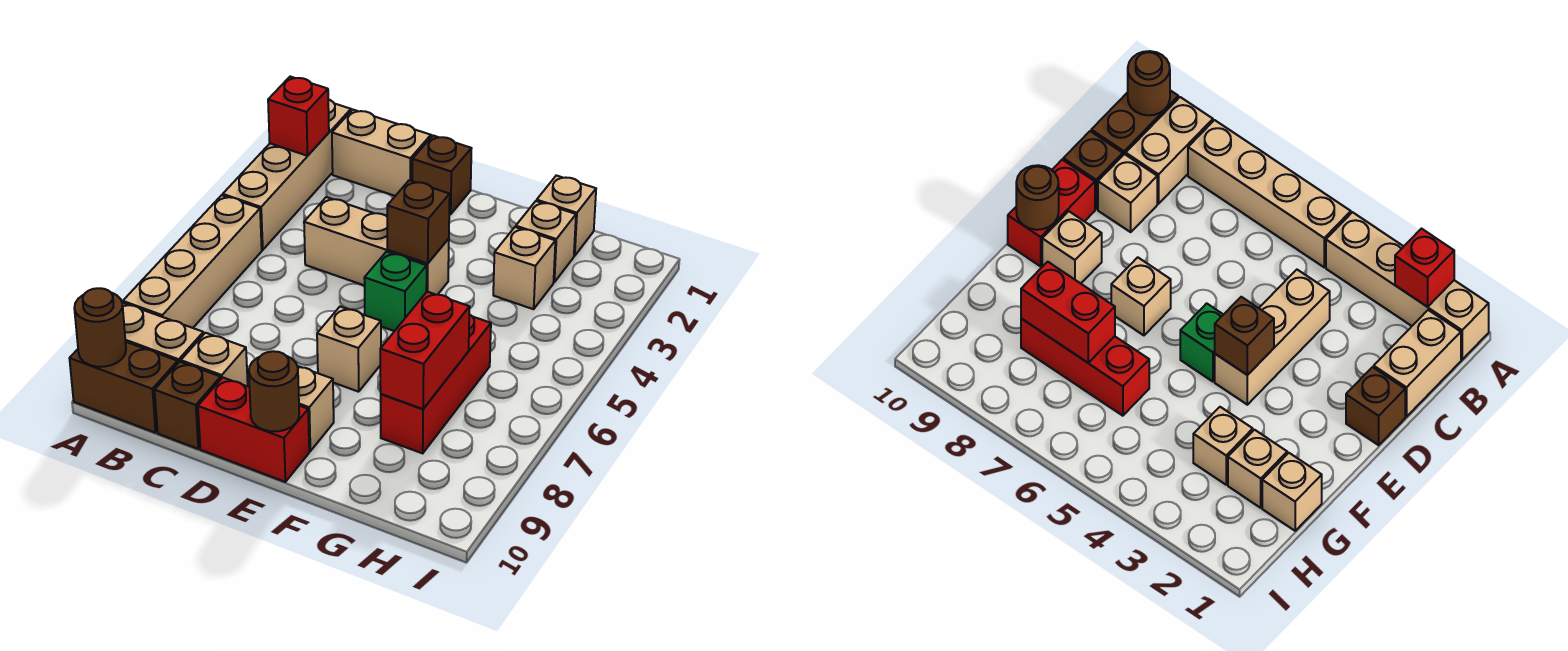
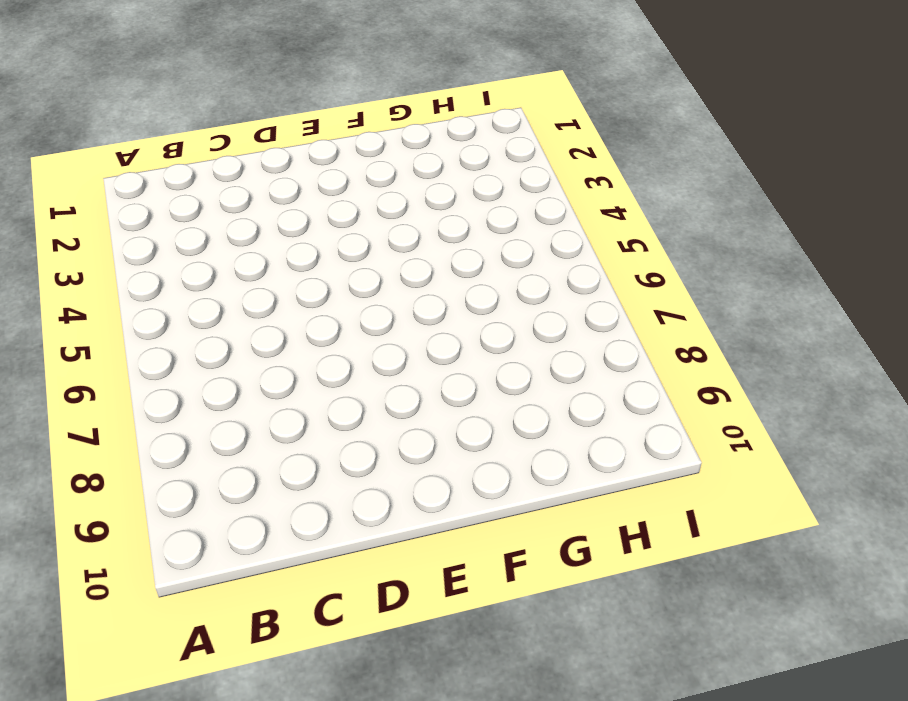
none -> tan 1x4 brick [223,99,351,250]
none -> tan 1x4 brick [123,195,262,328]
none -> tan 1x2 brick [122,303,204,363]

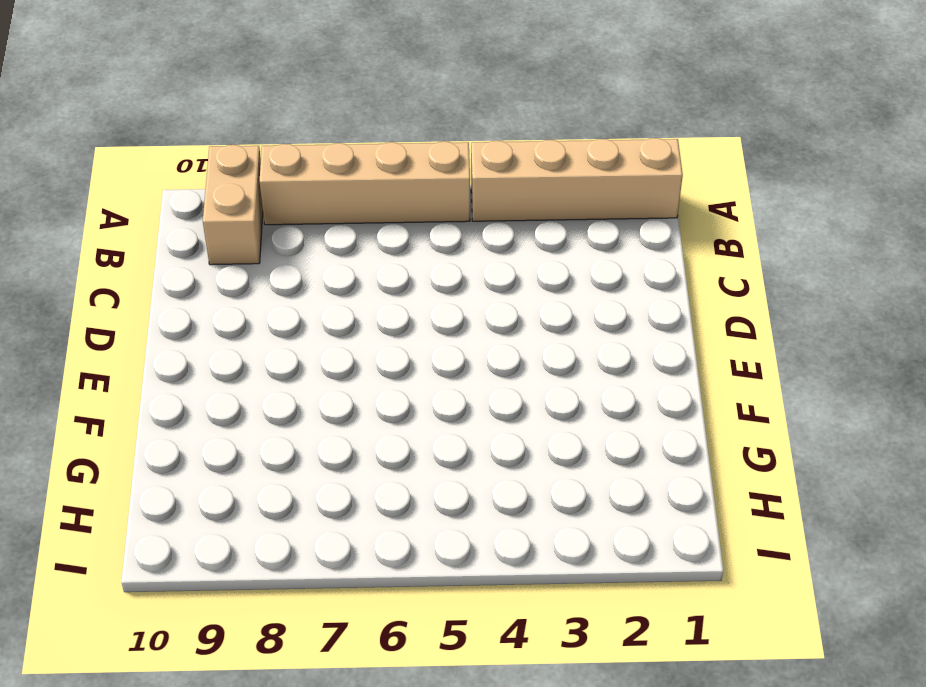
none -> brown 1x2 brick [69,342,178,433]
none -> tan 1x2 brick [332,110,431,196]
none -> tan 1x3 brick [304,197,449,295]

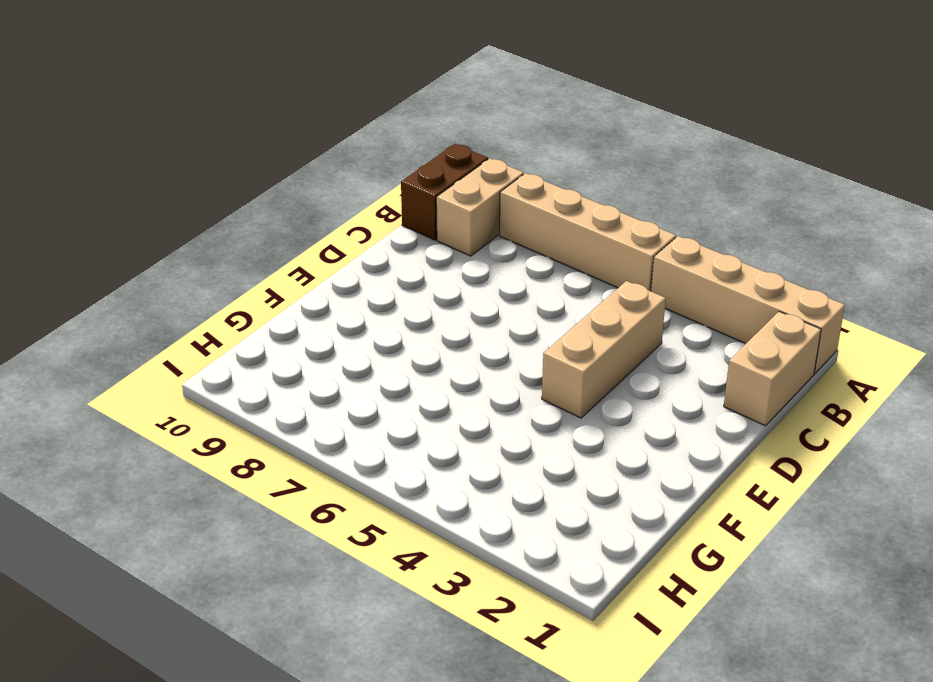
none -> tan 1x1 brick [181,333,248,386]
none -> brown 1x1 brick [155,362,221,449]
none -> brown 1x1 brick [412,136,472,214]

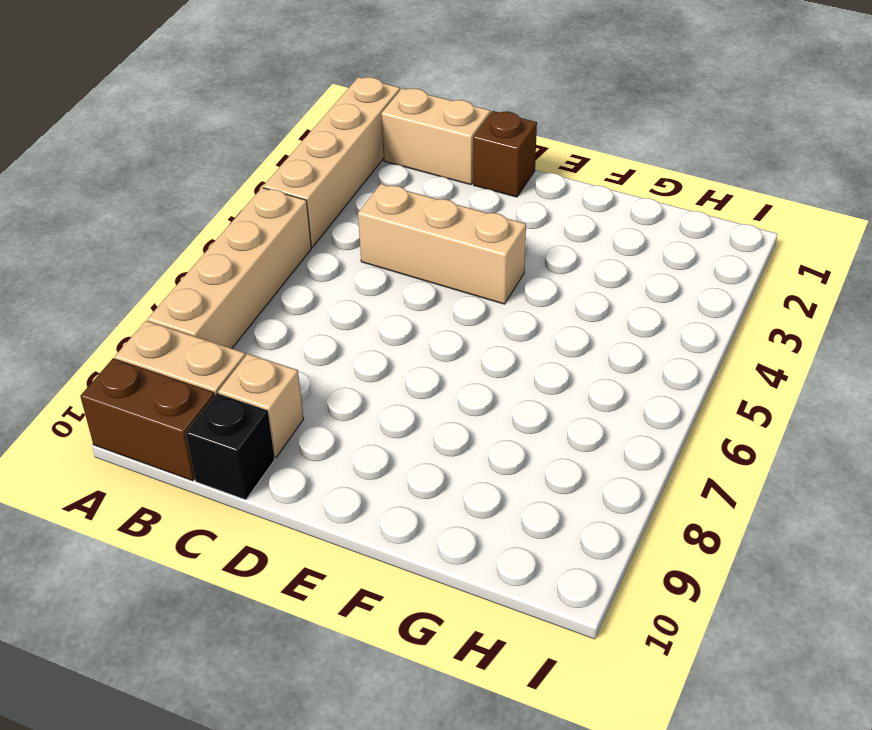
black 1x1 brick [186,393,275,500] -> brown 1x1 brick [155,362,221,449]
none -> red 1x2 brick [198,378,309,482]
none -> green 1x1 brick [364,252,427,331]
none -> tan 1x1 brick [317,307,381,392]

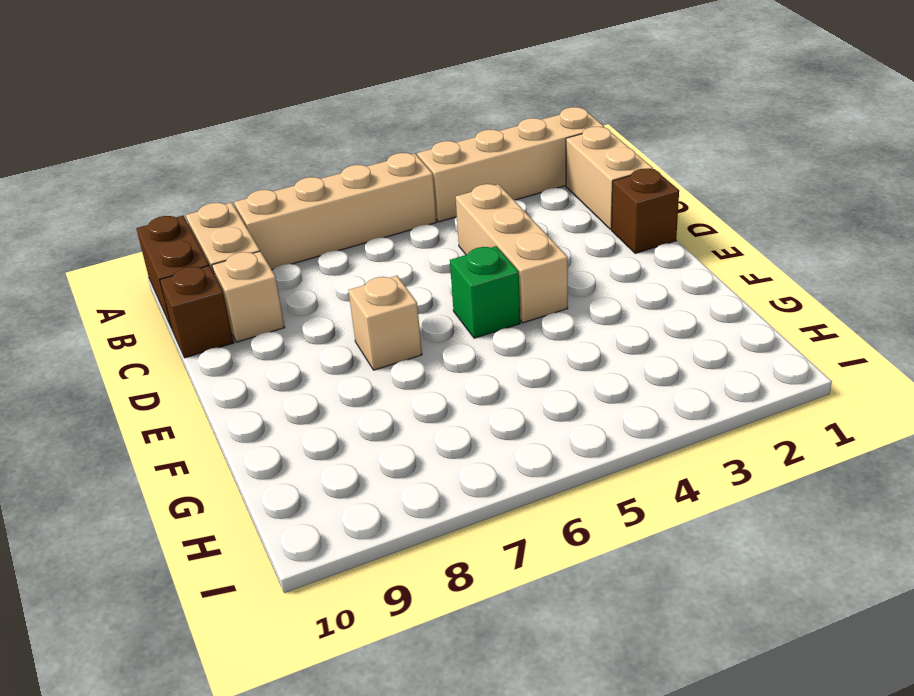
none -> red 1x2 brick [198,378,309,482]
none -> tan 1x1 brick [297,366,334,451]
none -> tan 1x1 brick [537,175,596,256]

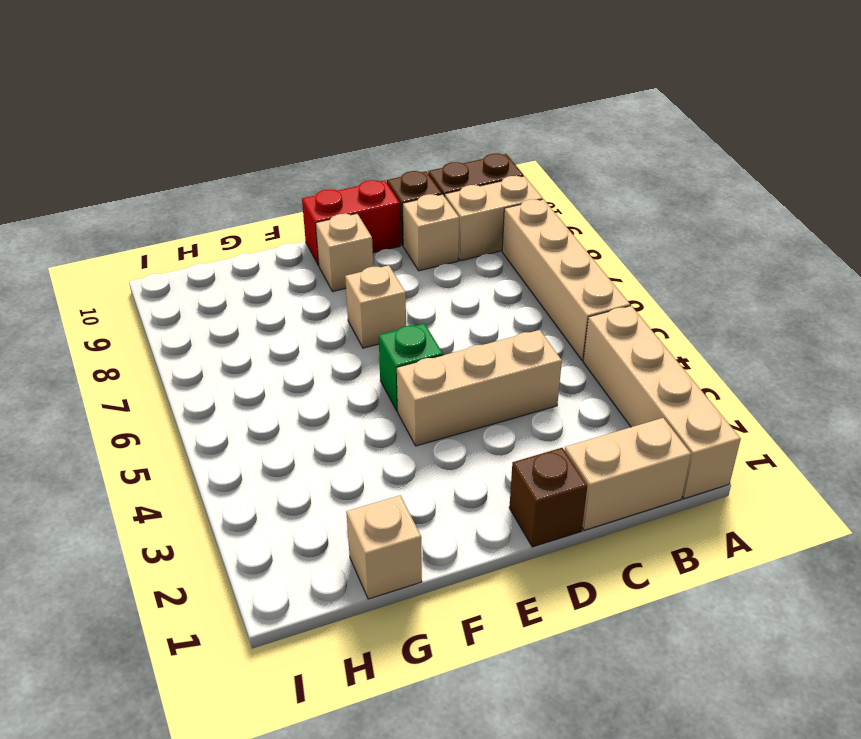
none -> tan 1x1 brick [516,201,576,282]
none -> tan 1x1 brick [493,227,555,309]
none -> red 1x3 brick [381,314,491,453]

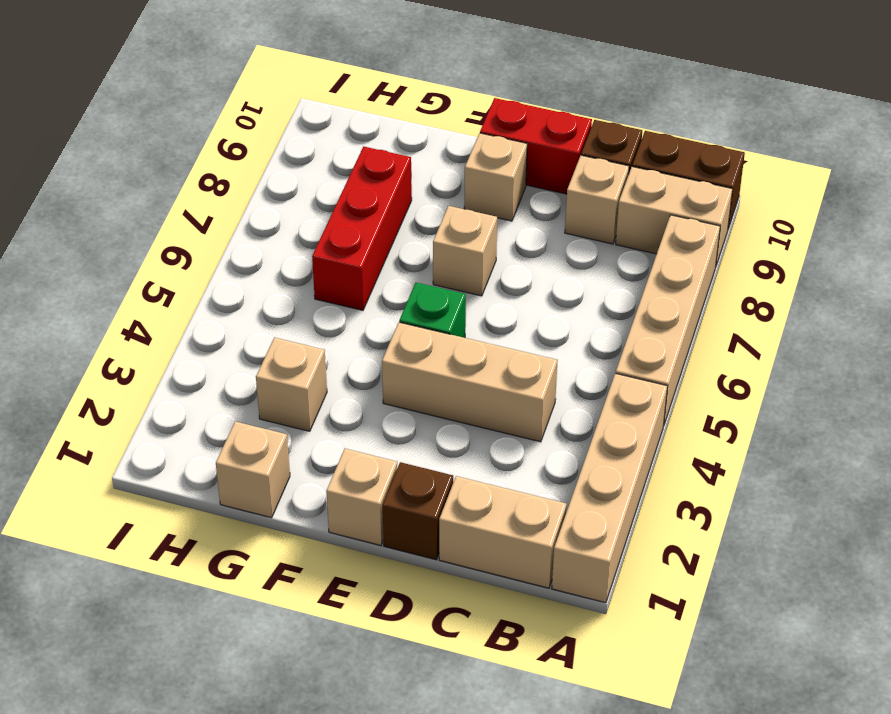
tan 1x1 brick [326,449,397,545] -> tan 1x1 brick moved to [516,201,576,282]
none -> red 1x1 brick [268,77,329,156]
none -> brown 1x1 round brick [74,288,126,367]
none -> brown 1x1 brick [387,180,450,263]

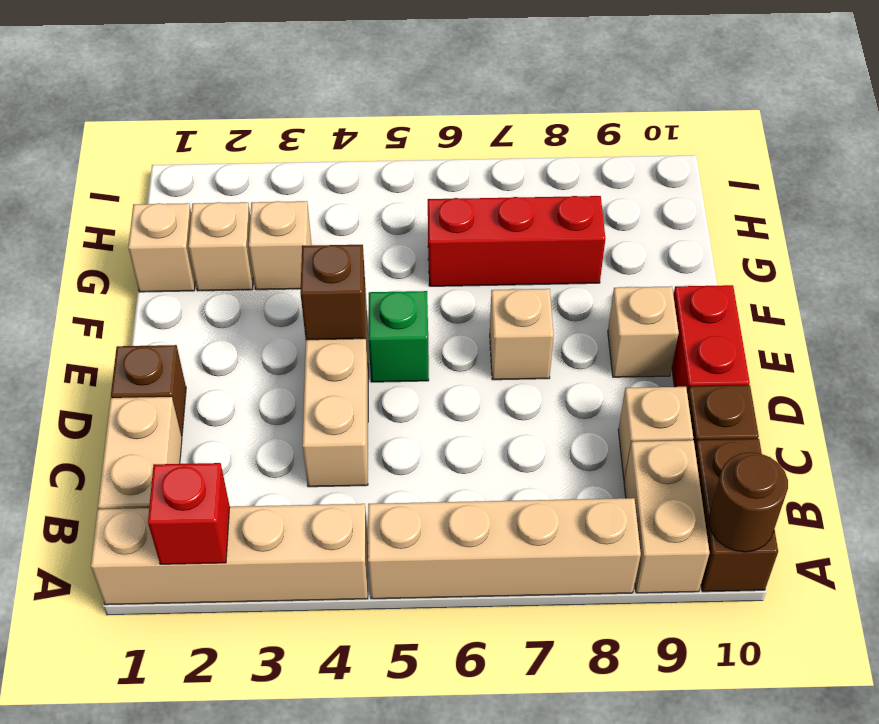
none -> brown 1x1 round brick [249,351,299,431]
none -> red 1x2 brick [380,292,470,409]

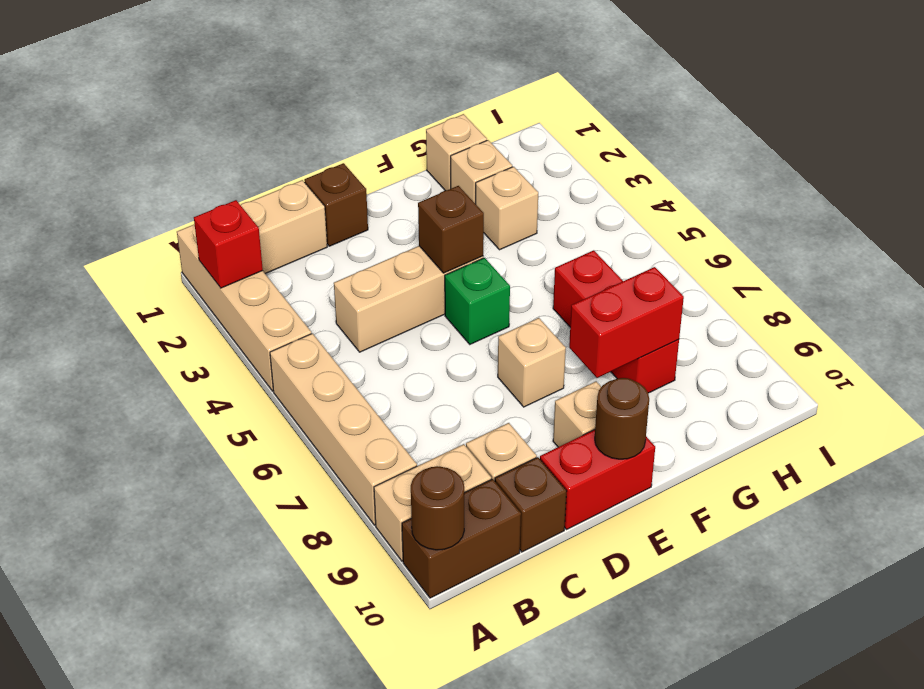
red 1x2 brick [569,267,684,378] -> red 1x2 brick turned to [380,292,470,409]

